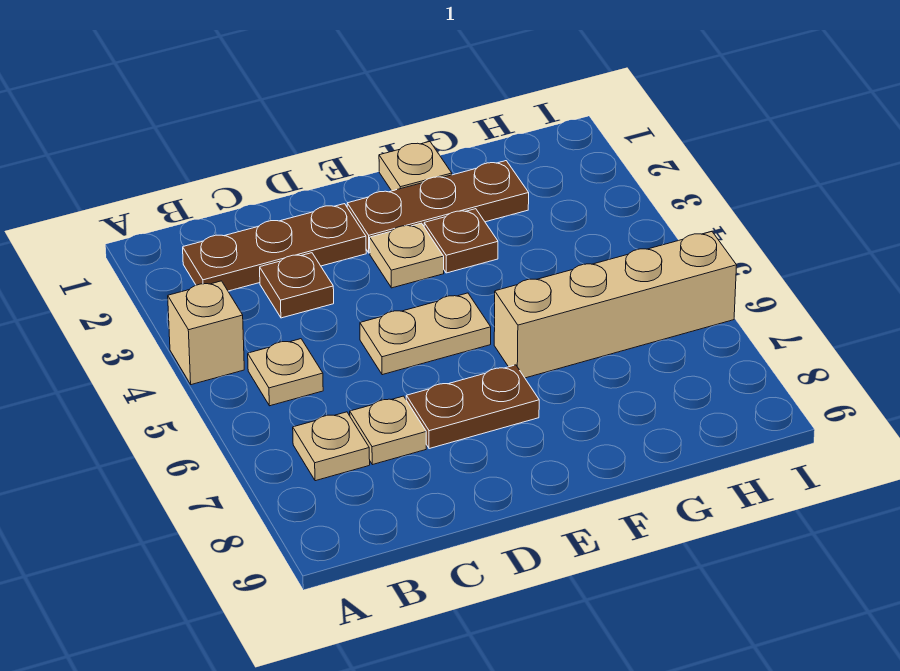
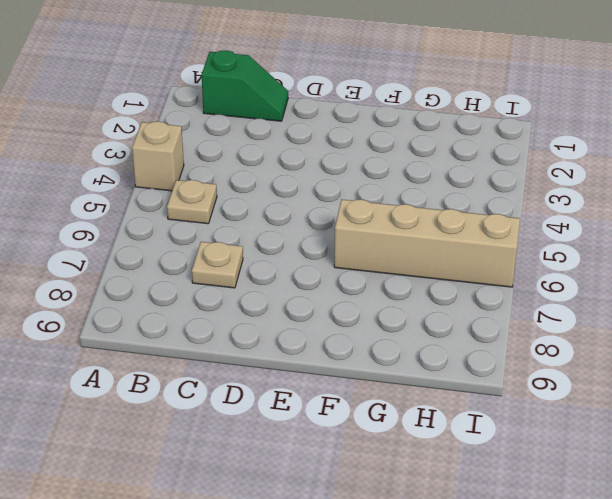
green 1x2 slope [202,50,288,121] -> none
none -> brown 1x3 plate [183,204,366,291]
none -> tan 1x1 plate [293,412,370,481]
none -> brown 1x1 plate [260,253,334,318]

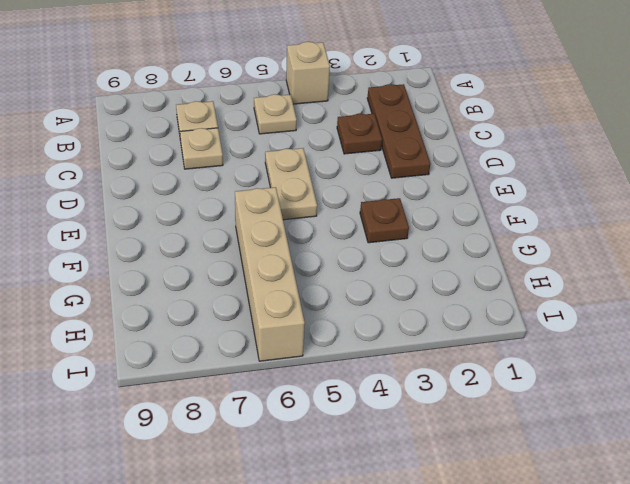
none -> brown 1x2 plate [406,365,539,449]
none -> brown 1x3 plate [347,161,529,253]
none -> tan 1x1 plate [370,223,444,288]

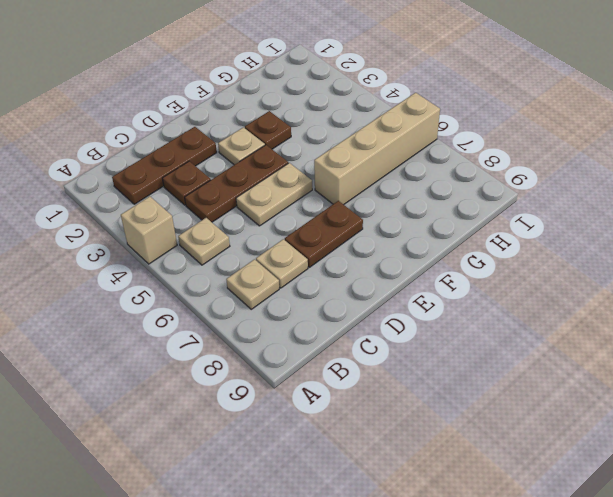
brown 1x3 plate [185,145,288,222] -> brown 1x3 plate moved to [347,161,529,253]
none -> tan 1x1 plate [379,142,452,191]

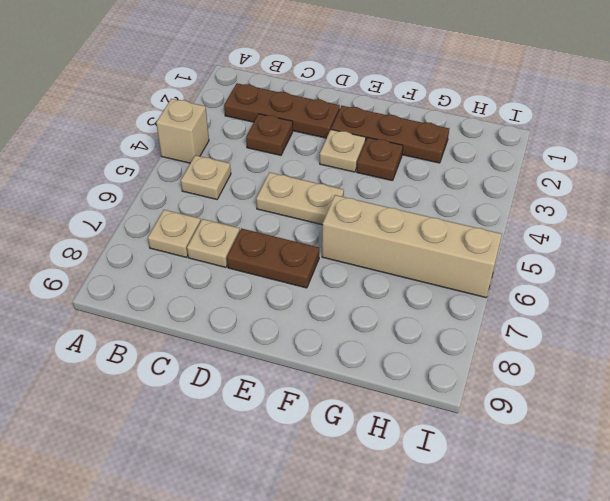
none -> tan 1x1 plate [379,142,452,191]

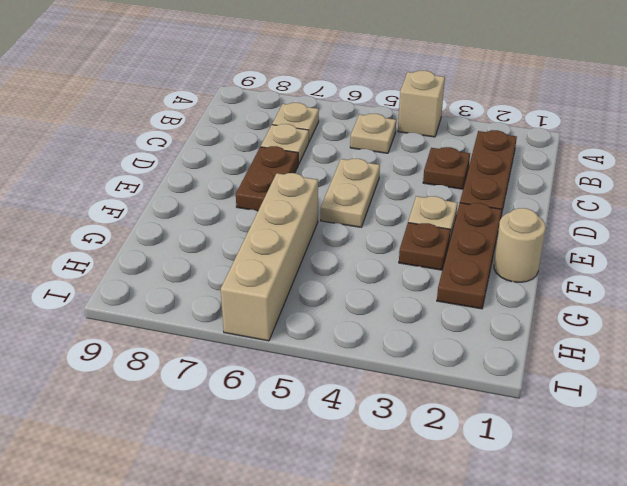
tan 1x1 round brick [494,208,546,282] -> tan 1x1 plate [379,142,452,191]

